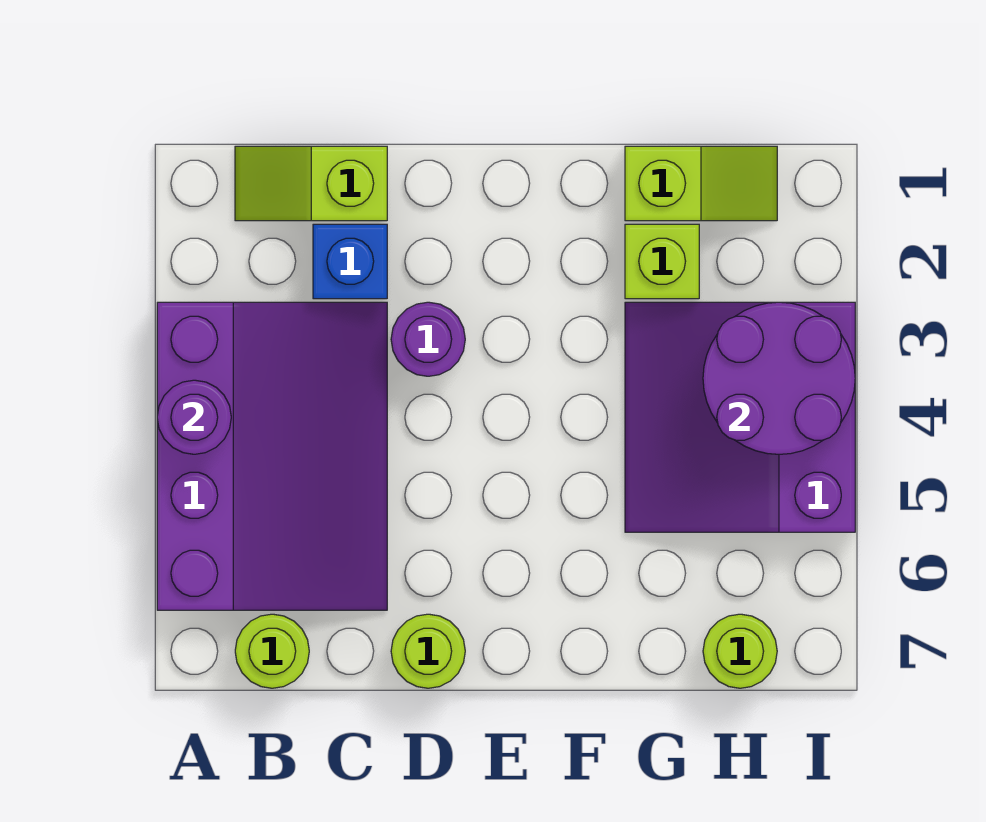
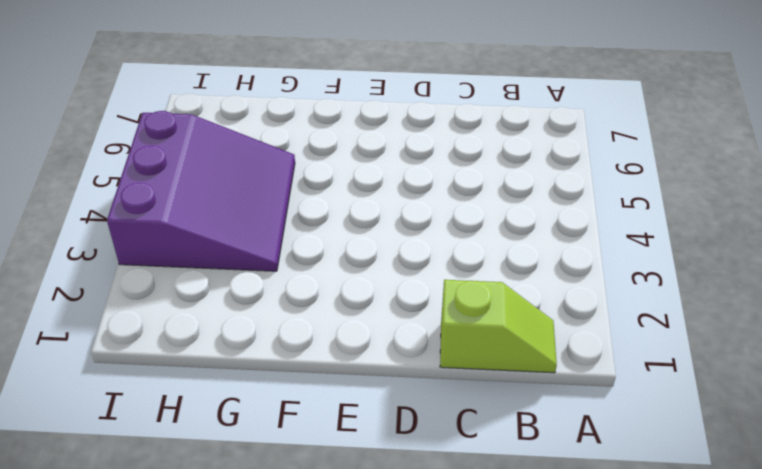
none -> purple 3x4 slope [157,302,387,610]
none -> lime 1x1 round brick [235,614,309,688]
none -> blue 1x1 brick [313,224,387,299]

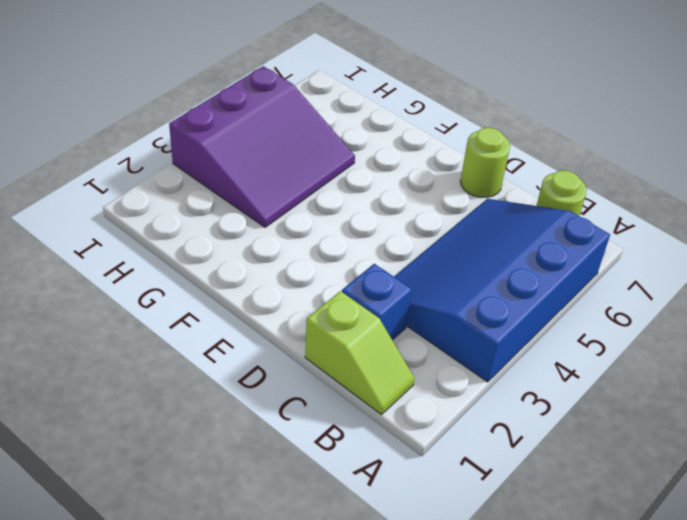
blue 3x4 slope [394,199,610,382] -> purple 3x4 slope [157,302,387,610]
none -> purple 1x1 round brick [391,302,465,376]
none -> lime 1x2 slope [625,146,777,221]
none -> lime 1x1 brick [625,224,699,299]

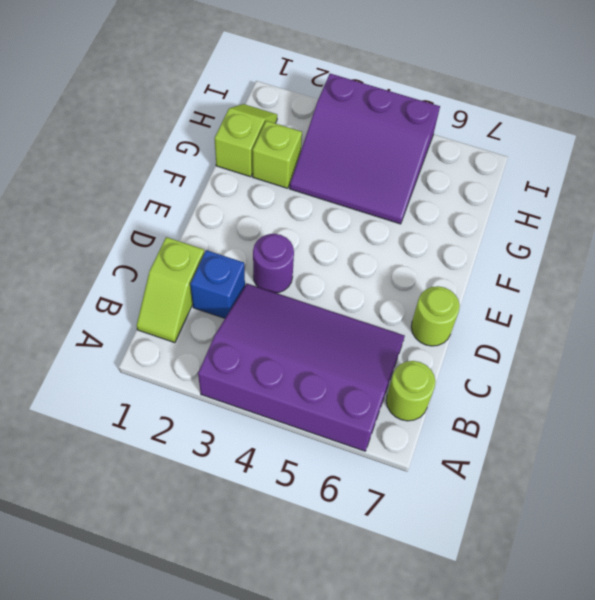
none -> lime 1x1 round brick [703,614,777,688]
none -> purple 1x1 round brick [157,380,231,454]
none -> purple 2x2 round brick [703,302,855,454]

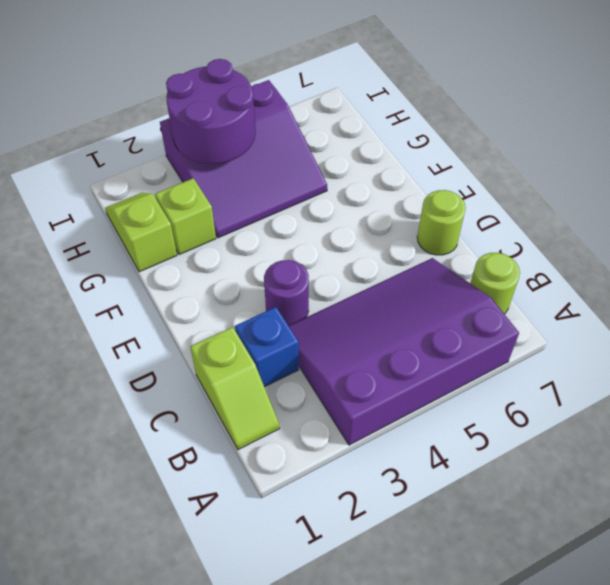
none -> lime 1x1 round brick [703,614,777,688]
none -> purple 1x1 round brick [157,380,231,454]

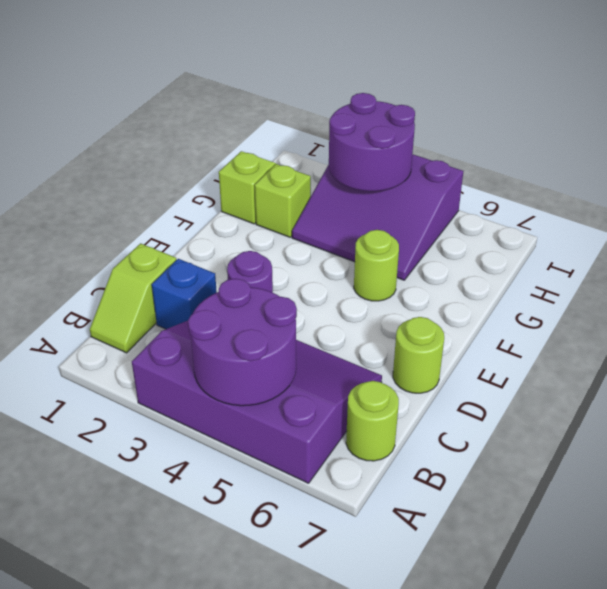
purple 2x2 round brick [188,279,297,406] -> purple 1x1 round brick [157,380,231,454]
lime 1x1 round brick [354,230,399,301] -> lime 1x1 round brick moved to [703,614,777,688]

